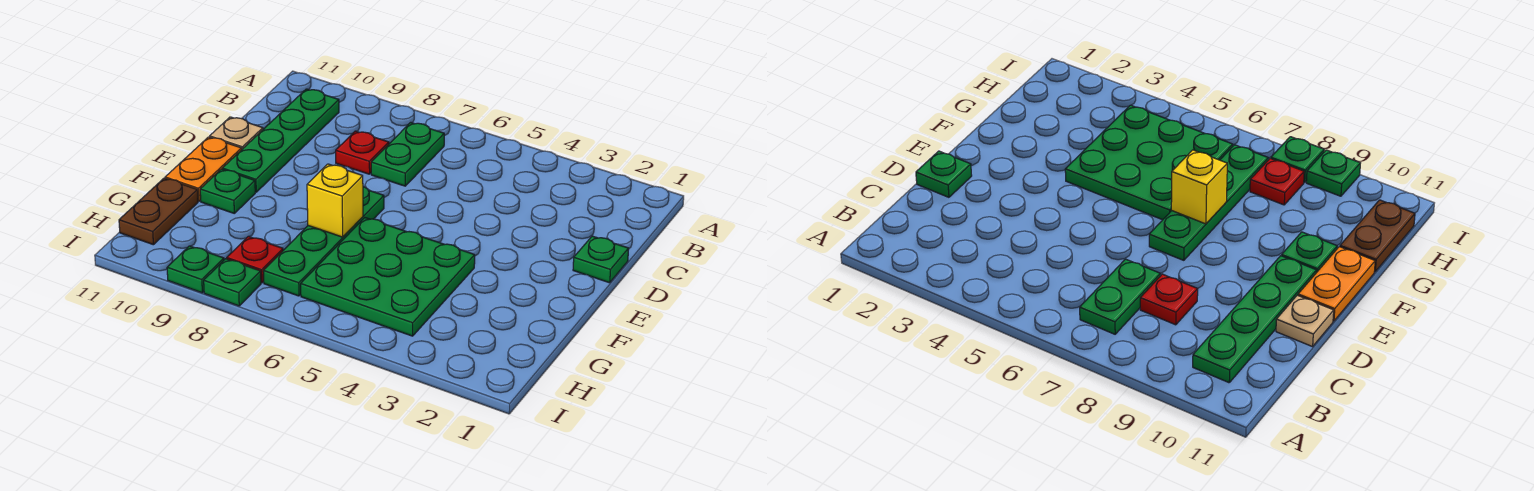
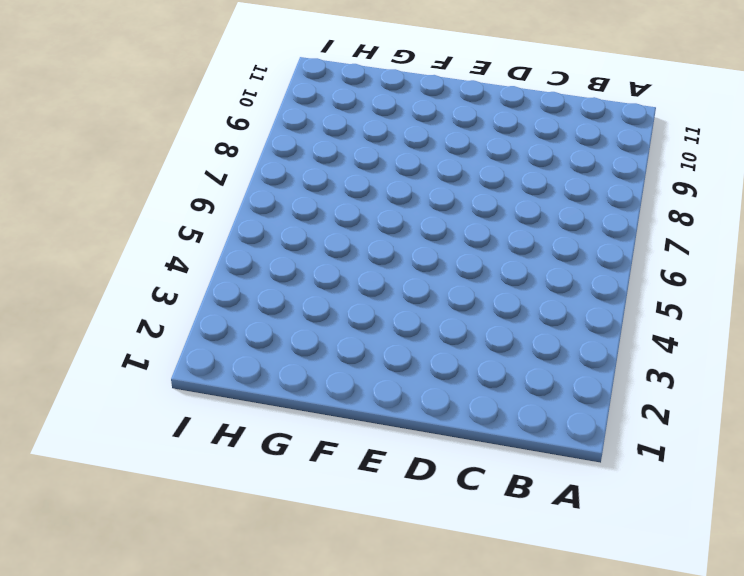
none -> green 1x2 plate [371,122,444,186]
none -> green 1x4 plate [222,89,339,192]
none -> red 1x1 plate [336,131,389,174]

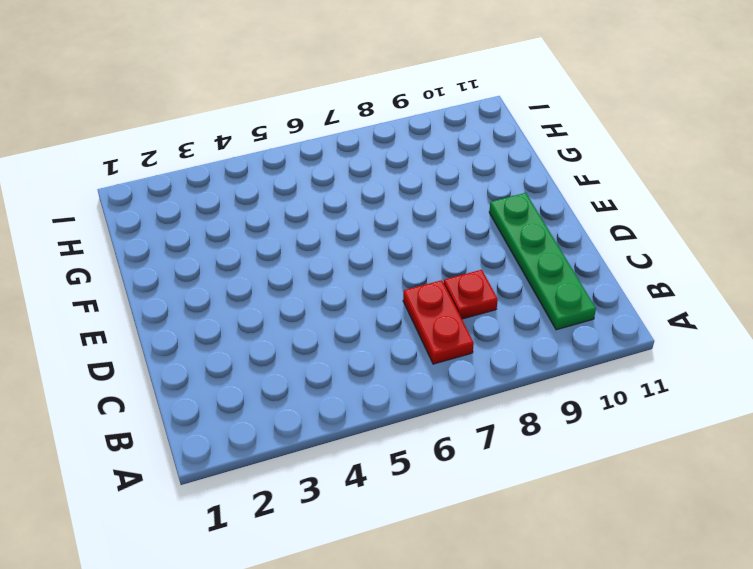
red 1x2 plate [403,280,474,364] -> green 1x2 plate [371,122,444,186]
none -> green 1x1 plate [573,236,629,283]
none -> tan 1x1 plate [210,117,263,149]
none -> green 1x4 plate [263,186,384,296]

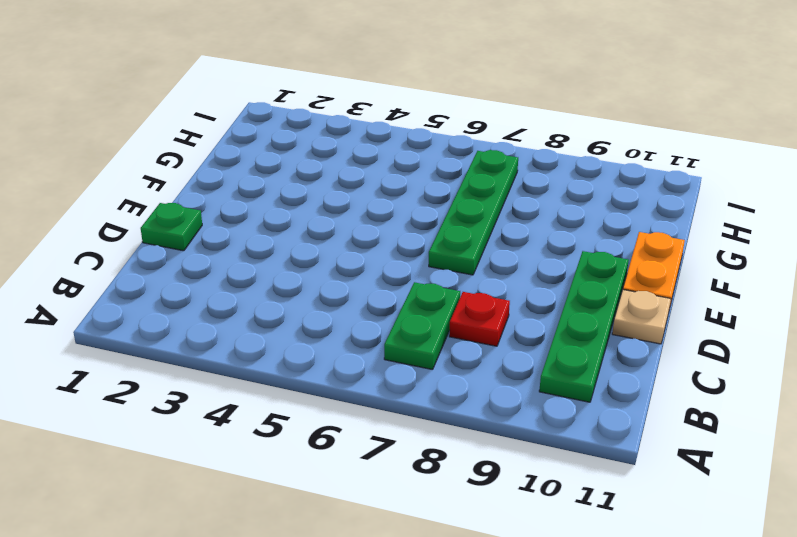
none -> green 3x3 plate [301,218,475,336]
none -> green 1x1 plate [200,169,255,213]
none -> brown 1x2 plate [119,178,198,245]

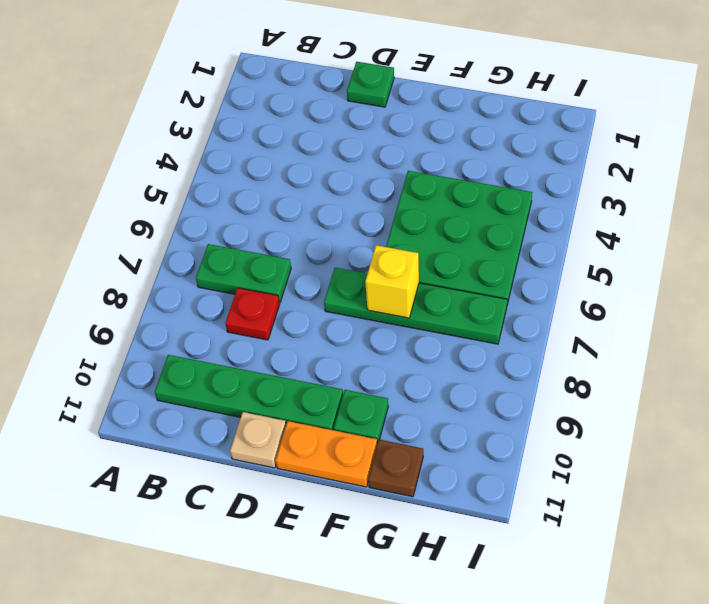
brown 1x1 plate [368,440,423,497] -> brown 1x2 plate [119,178,198,245]
none -> red 1x1 plate [227,236,283,283]
none -> green 1x1 plate [204,259,261,306]
none -> green 1x1 plate [167,246,224,293]

